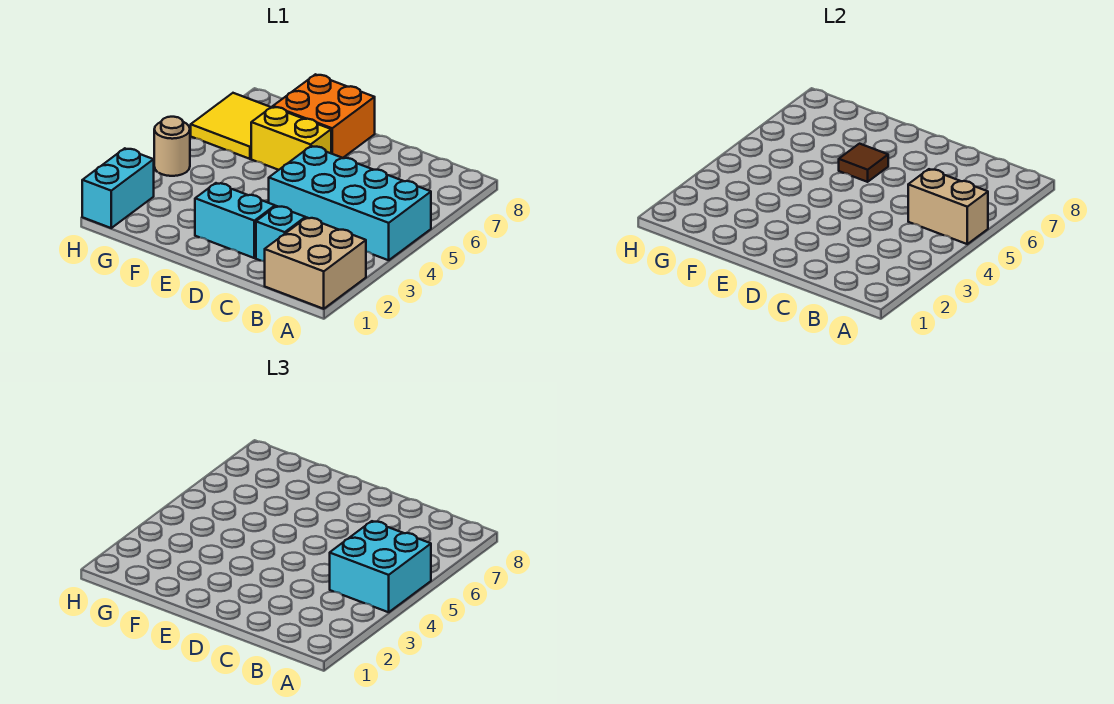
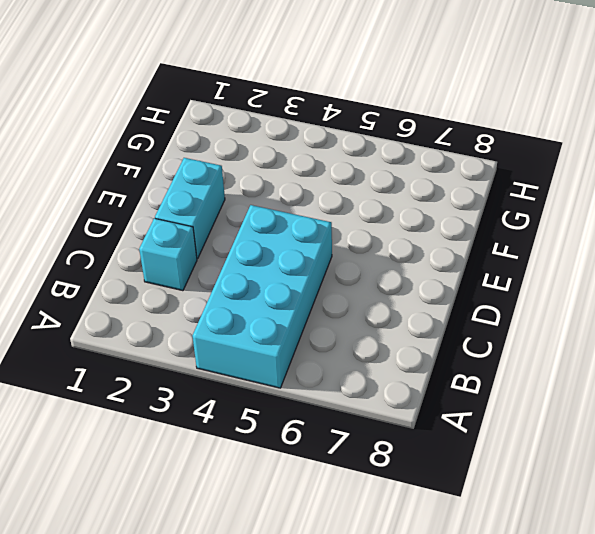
none -> tan 2x2 brick [265,218,366,309]
none -> yellow 1x2 brick [251,107,331,170]
none -> orange 2x2 brick [273,74,375,158]

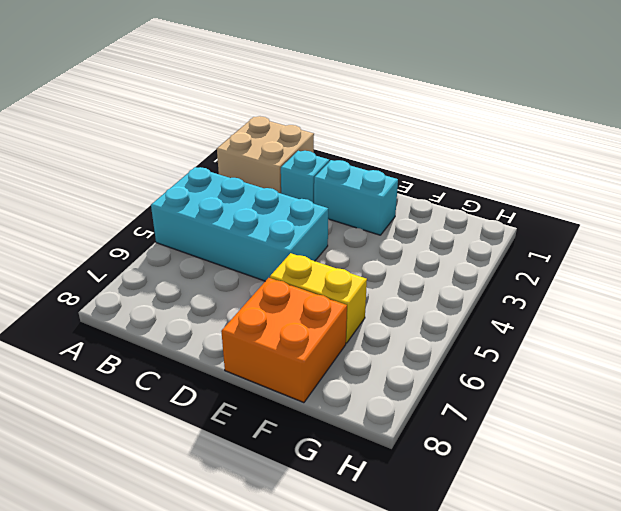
none -> yellow 2x2 tile [191,93,271,159]
none -> cyan 1x2 brick [82,148,154,228]
none -> tan 1x1 round brick [154,117,190,176]

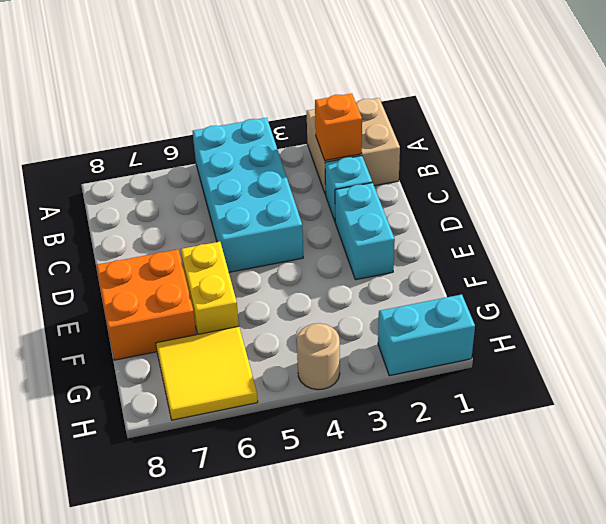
orange 1x1 brick [315,94,362,160] -> none
none -> tan 1x2 brick [908,169,988,244]
none -> brown 1x1 tile [839,144,888,182]
none -> cyan 2x2 brick [330,521,431,612]

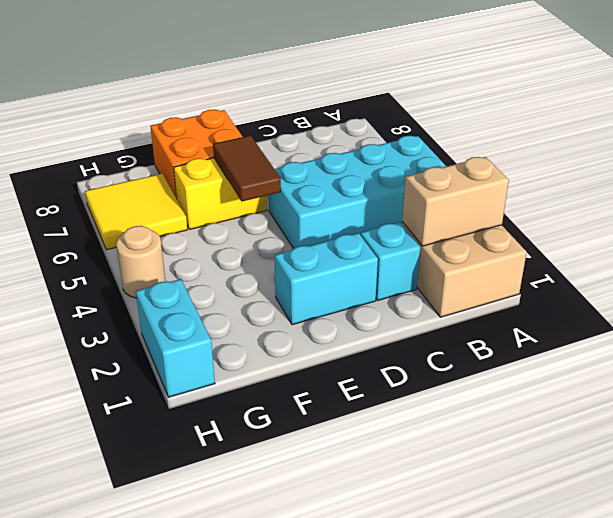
tan 1x2 brick [402,157,509,246] -> tan 1x2 brick moved to [908,169,988,244]
brown 1x2 tile [213,135,281,201] -> brown 1x1 tile [839,144,888,182]
none -> cyan 2x2 brick [330,521,431,612]

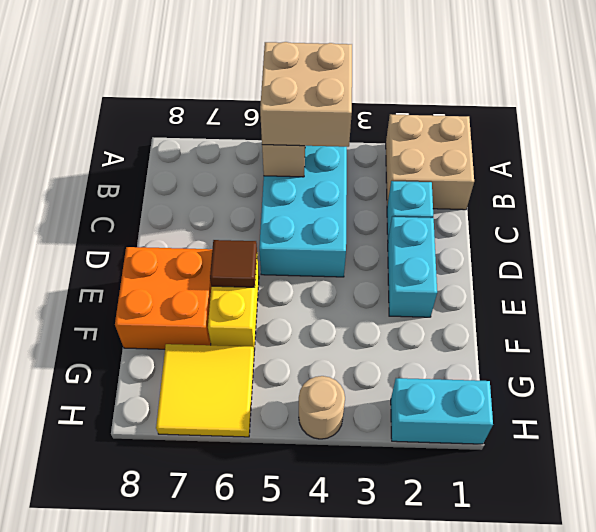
tan 2x2 brick [260,42,352,147] -> cyan 2x2 brick [330,521,431,612]

